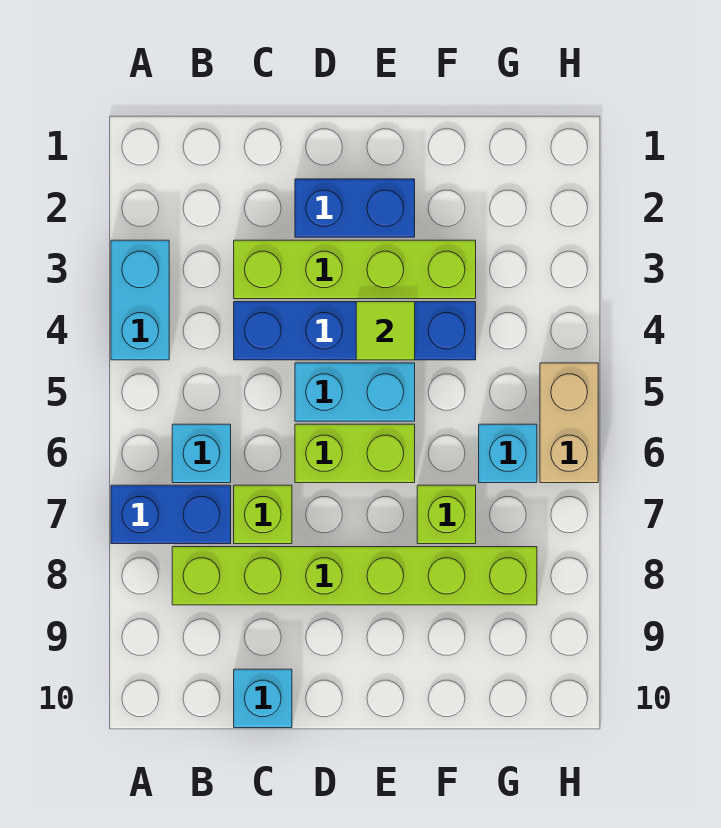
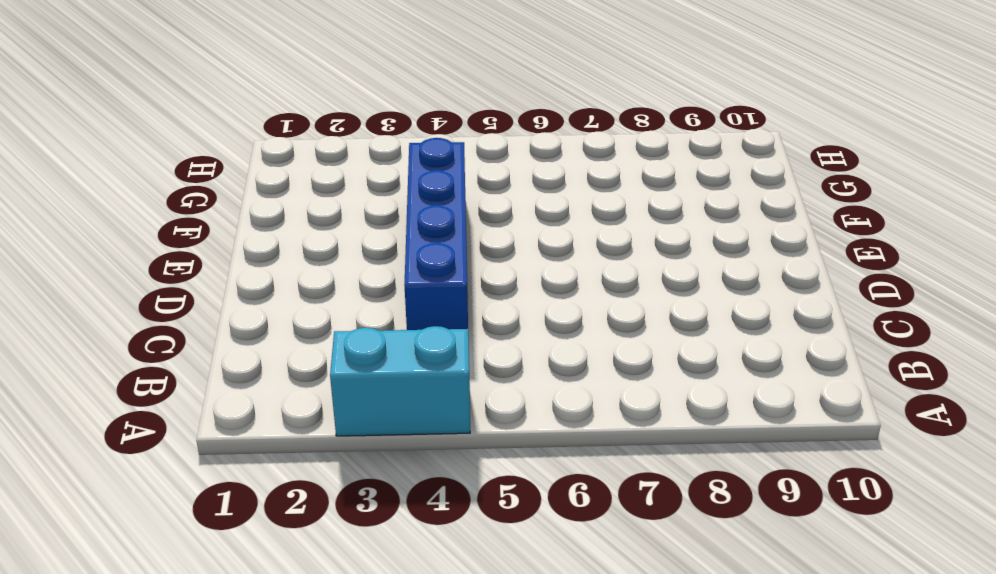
none -> blue 1x2 brick [111,485,231,544]
none -> cyan 1x1 brick [172,424,231,483]
none -> lime 1x6 brick [172,547,537,605]

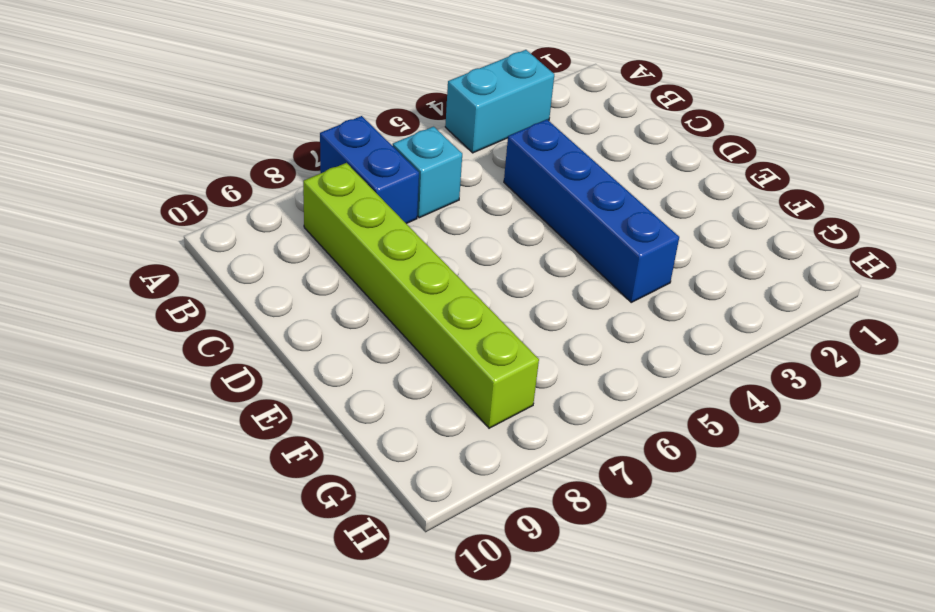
none -> lime 1x4 brick [234,240,476,299]
none -> lime 1x1 brick [234,485,292,544]
none -> cyan 1x1 brick [234,669,292,728]

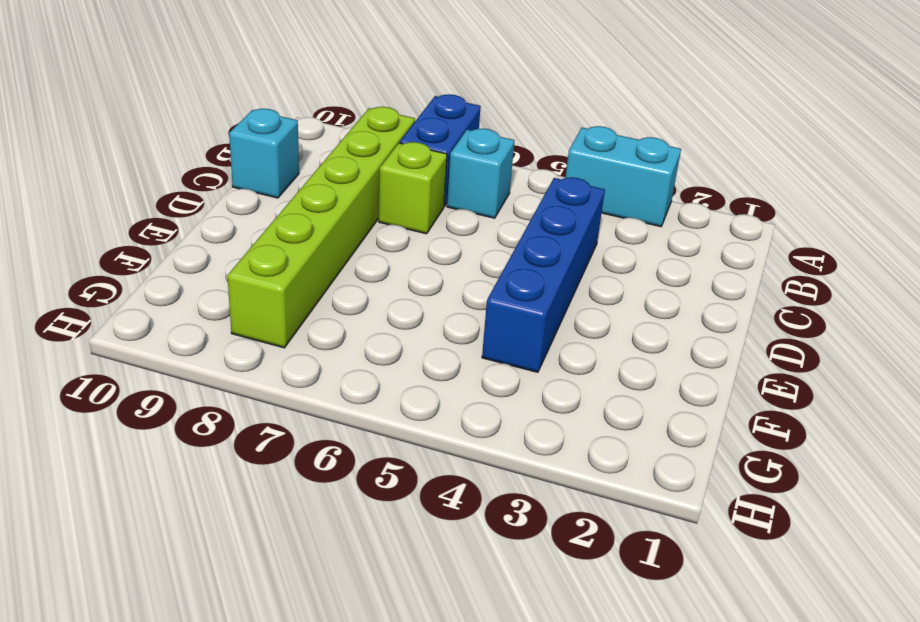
none -> lime 1x4 brick [234,240,476,299]
none -> blue 1x2 brick [295,179,415,237]
none -> cyan 1x2 brick [295,363,415,421]

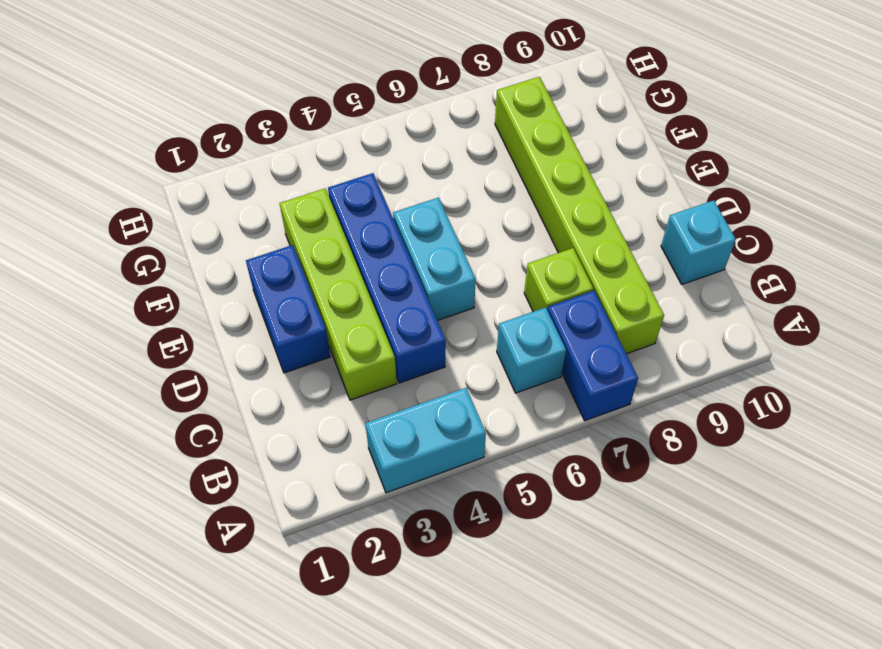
none -> lime 1x2 brick [295,424,415,483]
none -> lime 1x1 brick [417,485,476,544]
none -> cyan 1x1 brick [479,424,537,483]

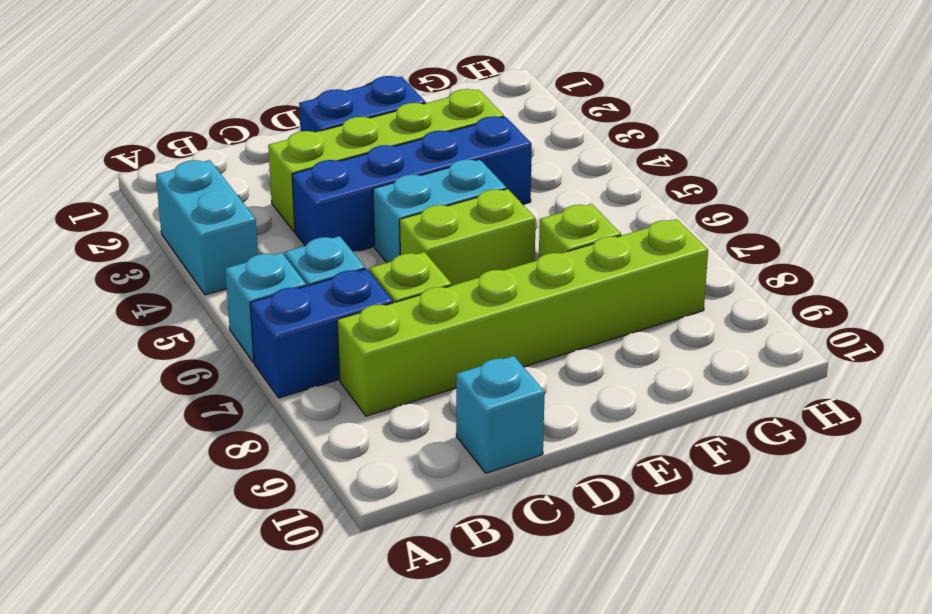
cyan 1x1 brick [225,253,306,362] -> cyan 1x1 brick moved to [479,424,537,483]
none -> tan 1x2 brick [540,363,598,483]
none -> lime 1x1 tile [356,302,415,360]

